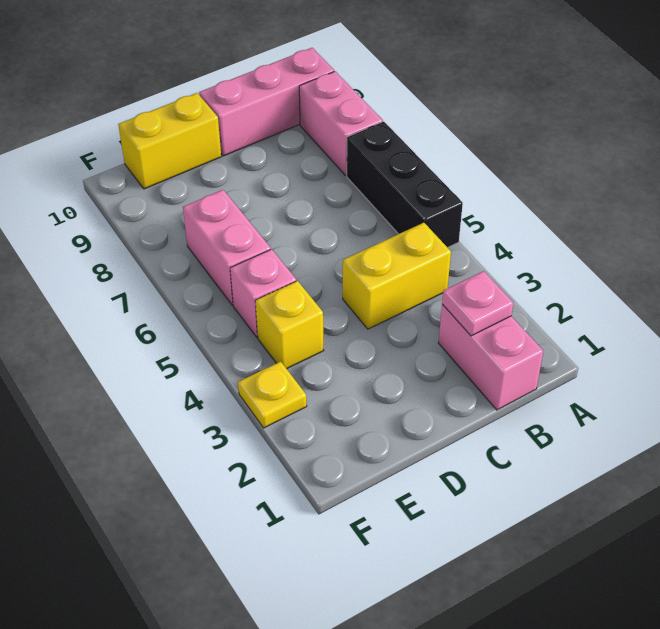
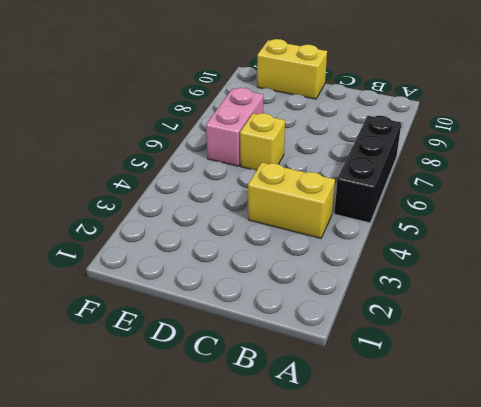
yellow 1x1 brick [240,113,285,170] -> yellow 1x1 brick moved to [255,281,324,369]
none -> pink 1x2 brick [299,71,383,175]
none -> pink 1x3 brick [199,48,334,156]

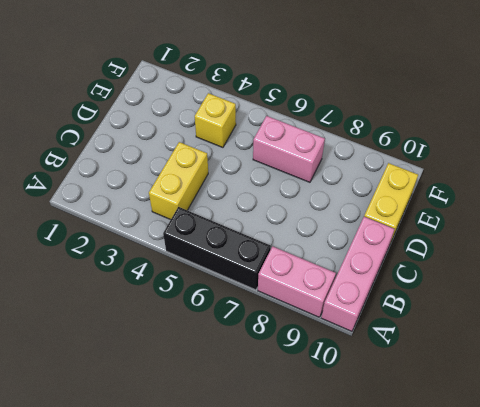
none -> pink 1x2 brick [439,305,543,410]
none -> pink 1x1 brick [230,249,296,337]

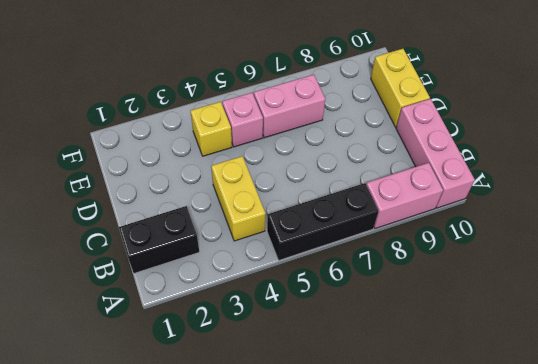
black 1x2 brick [119,206,199,273] -> pink 1x2 brick [439,305,543,410]
none -> yellow 1x1 plate [238,361,307,428]
none -> pink 1x1 plate [442,271,513,336]

